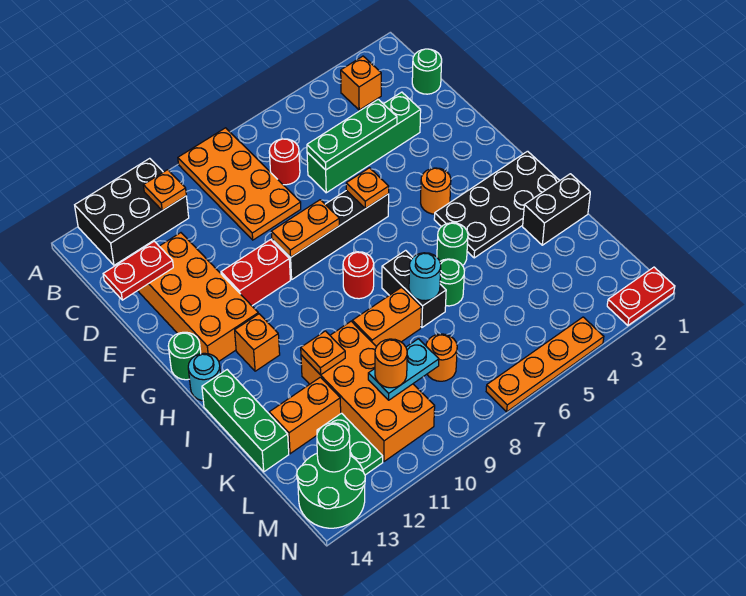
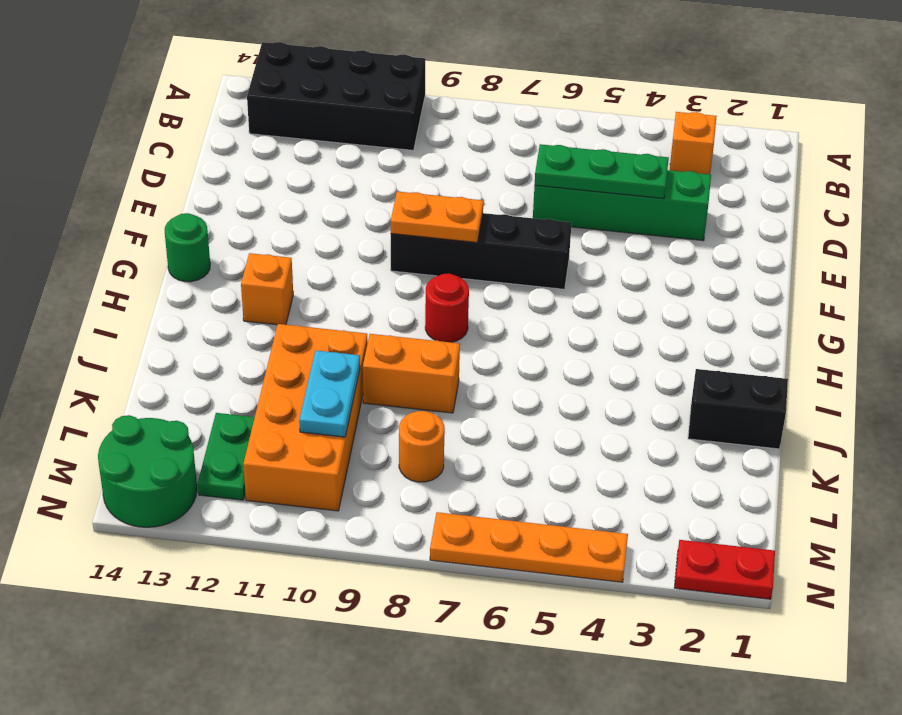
black 2x4 brick [247,42,425,150] -> black 2x3 brick [75,158,189,265]
cyan 1x2 plate [299,350,360,437] -> cyan 1x2 plate turned to [368,339,439,400]
none -> orange 2x4 plate [178,128,301,240]
none -> green 1x1 round brick [412,49,442,94]
none -> red 1x1 round brick [269,139,300,185]
none -> orange 2x4 brick [138,233,258,361]

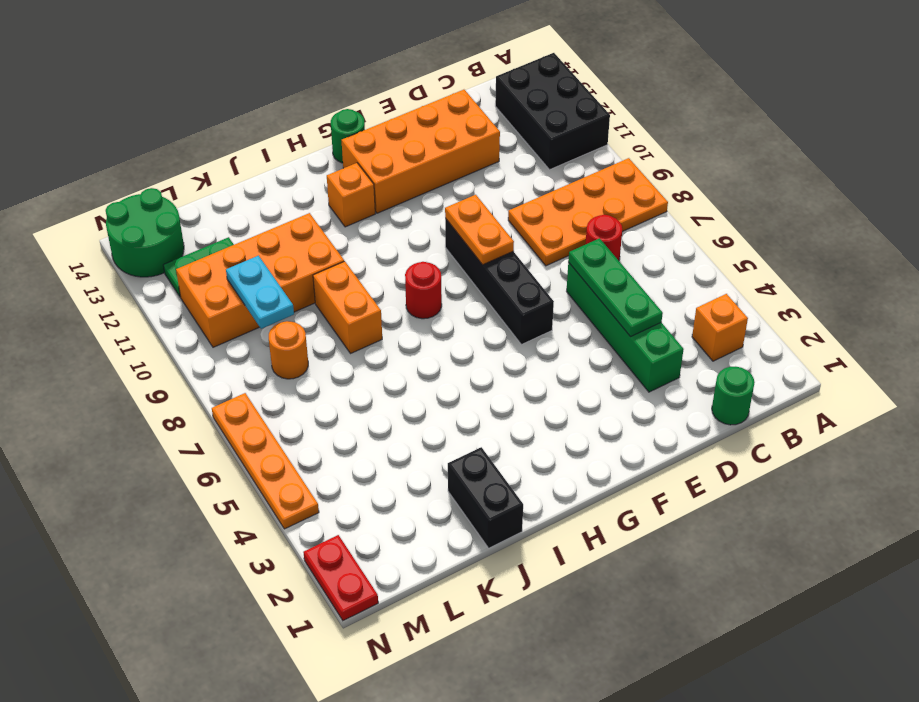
none -> red 1x2 brick [221,240,290,306]
none -> orange 1x1 round brick [421,168,451,214]
none -> black 2x4 plate [434,151,560,258]
none -> cyan 1x1 round brick [188,353,221,401]

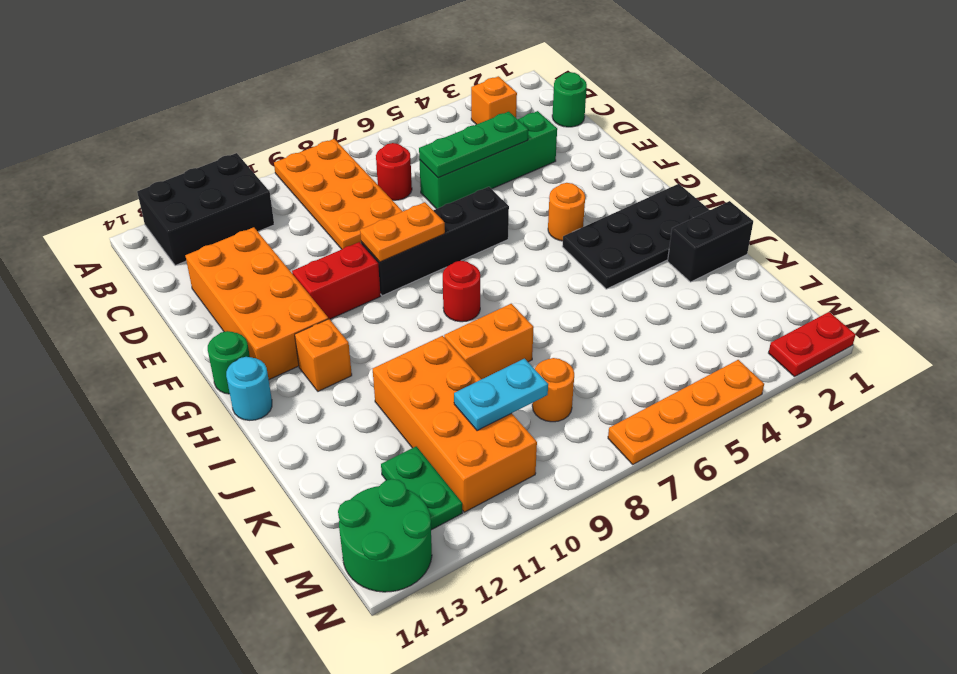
none -> green 1x1 round brick [437,223,468,266]
none -> black 1x2 brick [382,250,446,327]
none -> green 1x3 brick [202,370,289,472]
none -> green 1x1 round brick [440,259,464,306]

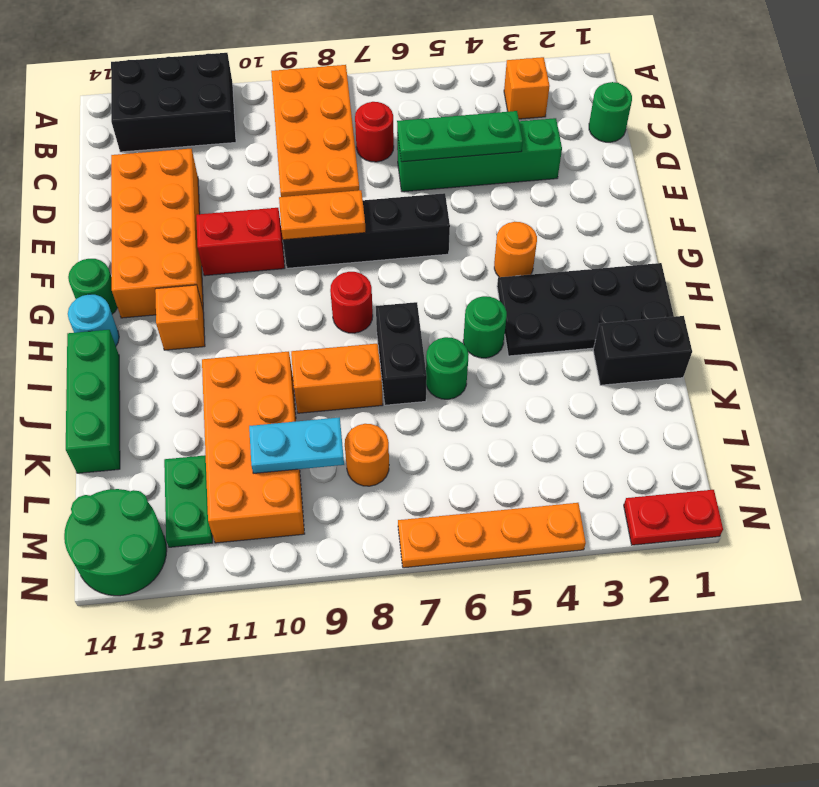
none -> orange 1x2 brick [269,377,341,454]
none -> orange 1x1 plate [143,170,186,211]
none -> red 1x2 plate [103,241,173,300]
none -> orange 1x1 plate [346,168,389,209]

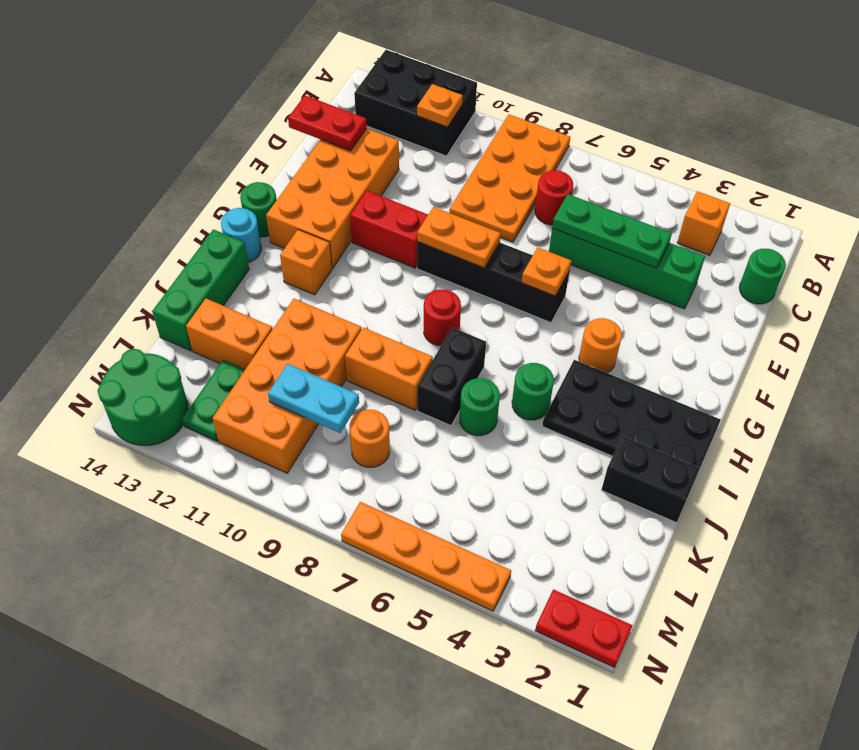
none -> cyan 1x1 round brick [409,253,441,301]
none -> orange 1x1 plate [301,331,345,375]
none -> green 1x1 round brick [317,423,350,472]
none -> orange 1x1 round brick [375,339,407,388]

